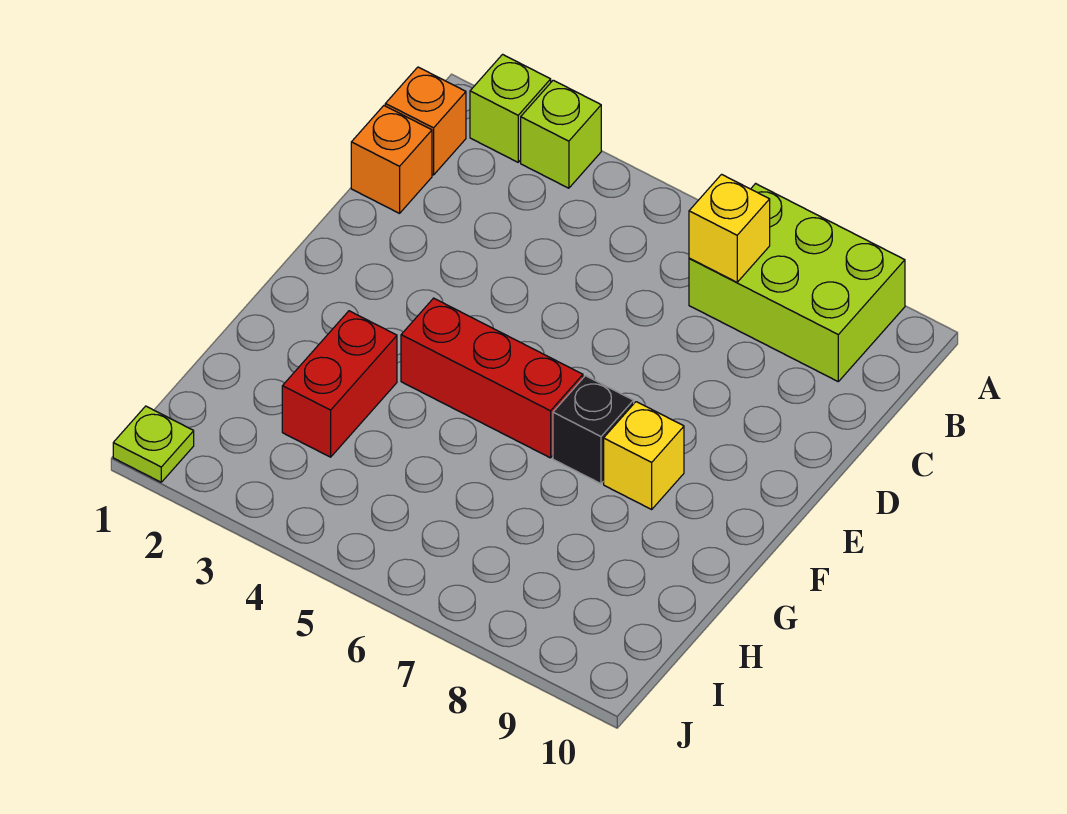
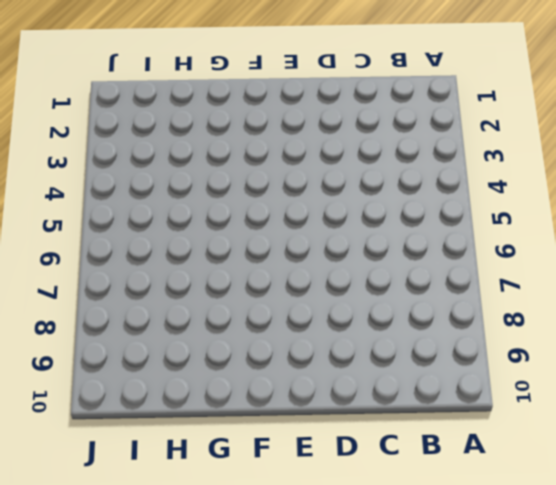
none -> lime 1x1 brick [470,54,551,162]
none -> lime 1x1 brick [521,80,601,188]

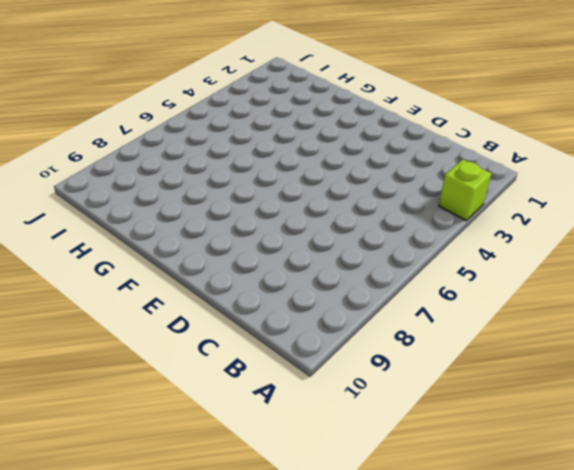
none -> lime 1x1 brick [470,54,551,162]
none -> lime 2x3 brick [689,184,905,381]

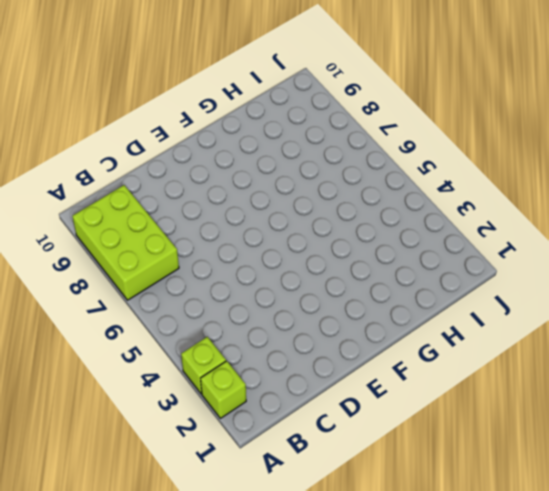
none -> orange 1x1 brick [385,67,466,175]
none -> orange 1x1 brick [351,106,432,213]

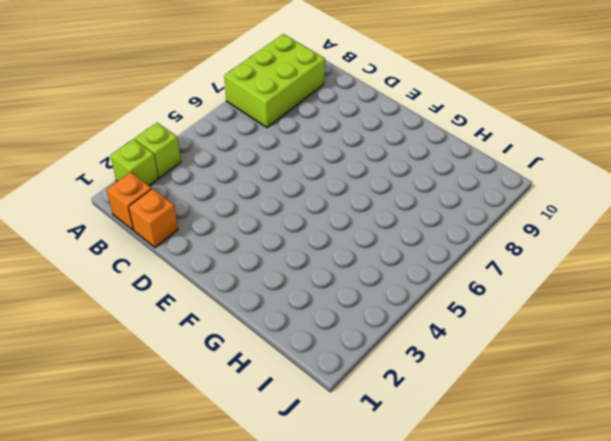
none -> red 1x3 brick [401,298,583,458]
none -> black 1x1 brick [553,376,634,484]

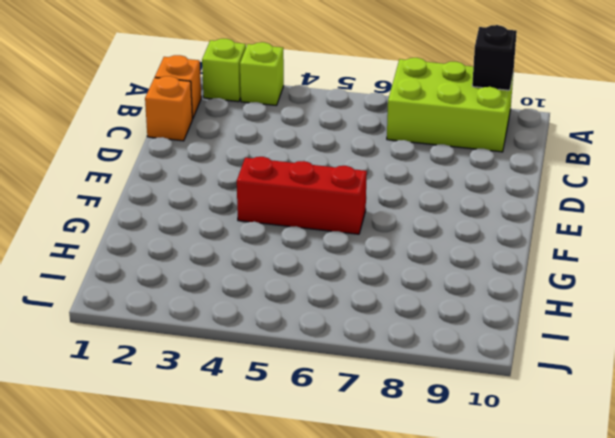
black 1x1 brick [472,25,517,90] -> black 1x1 brick moved to [553,376,634,484]
none -> yellow 1x1 brick [604,402,684,509]
none -> red 1x2 brick [282,311,397,457]

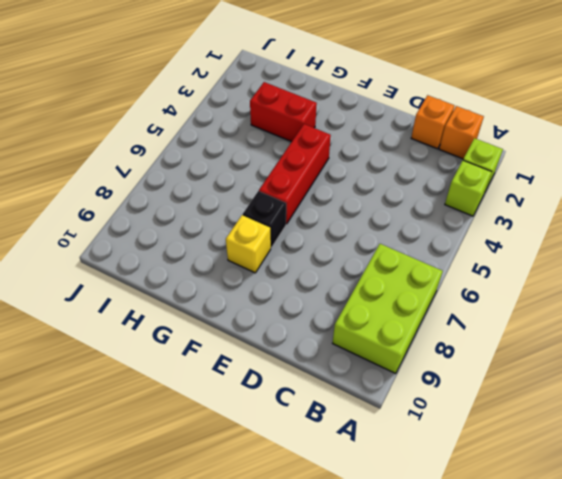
none -> lime 1x1 plate [113,406,194,482]
none -> yellow 1x1 brick [689,174,770,282]

